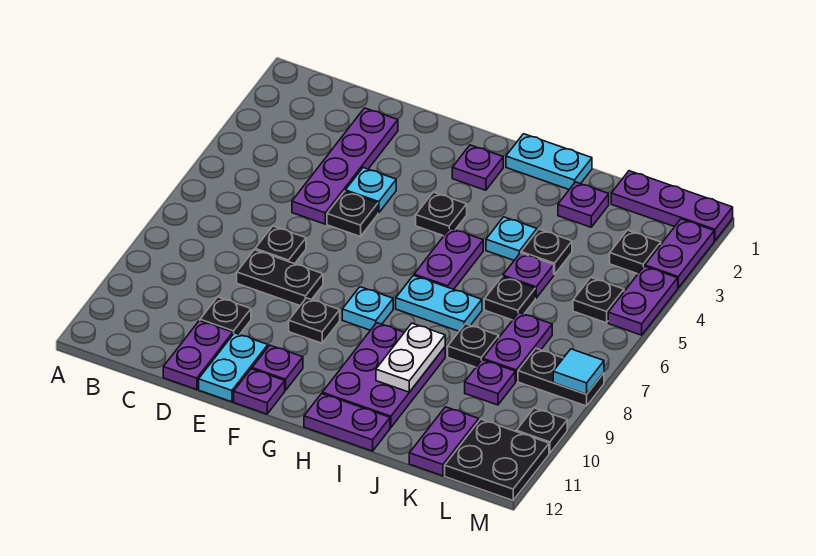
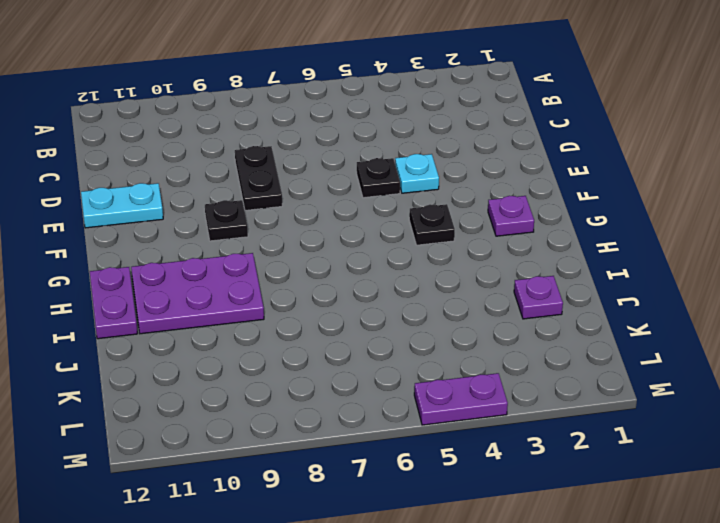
none -> purple 1x4 plate [292,108,398,224]
none -> black 1x1 plate [255,226,306,264]
none -> black 1x1 plate [200,297,251,335]
none -> purple 1x2 plate [163,321,233,390]

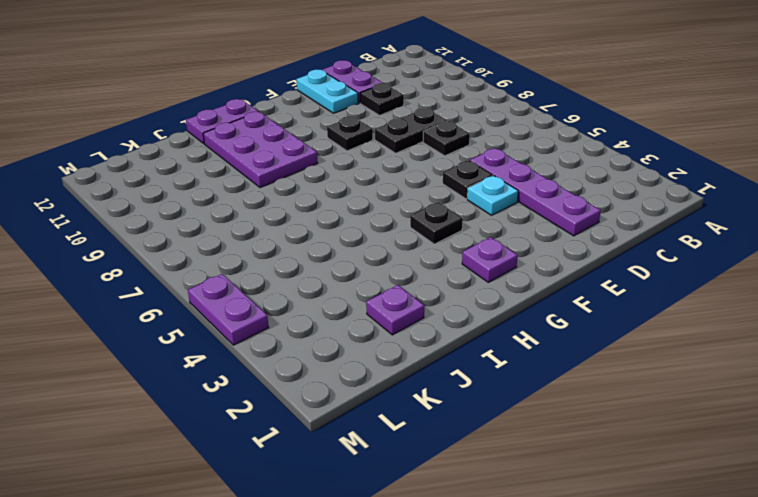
none -> purple 1x1 plate [252,345,303,391]
none -> purple 1x1 plate [234,369,285,414]
none -> cyan 1x1 plate [342,287,393,330]
none -> cyan 1x2 plate [506,134,592,189]

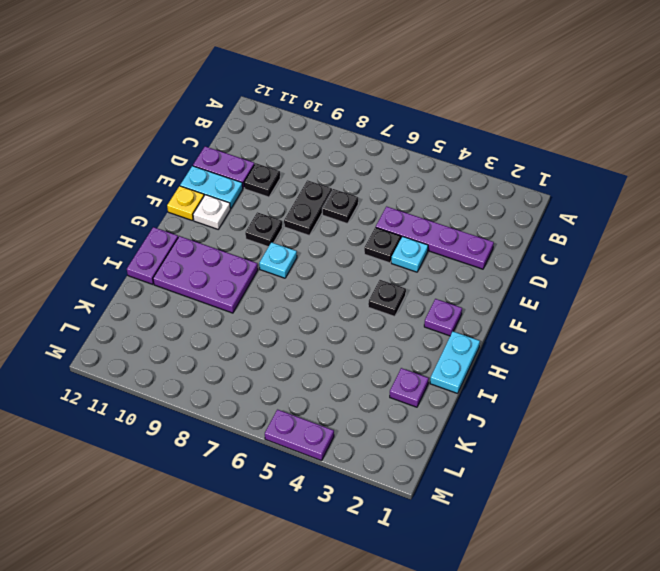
white 1x1 plate [193,195,230,229] -> purple 1x1 plate [252,345,303,391]
yellow 1x1 plate [167,186,204,220] -> purple 1x1 plate [234,369,285,414]
none -> purple 1x2 plate [414,228,483,289]
none -> cyan 1x2 plate [396,275,482,331]
none -> cyan 1x1 plate [486,217,537,260]
none -> black 1x1 plate [521,229,572,275]

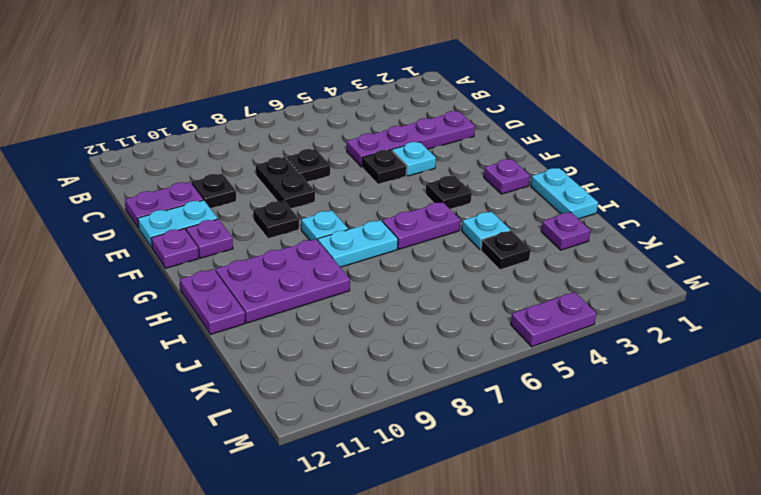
cyan 1x2 plate [318,220,398,267] -> cyan 1x2 plate turned to [396,275,482,331]
none -> purple 1x1 plate [503,253,554,298]
none -> black 1x1 plate [484,276,535,320]
none -> black 1x1 plate [448,324,499,367]
none -> purple 1x3 plate [611,171,733,241]

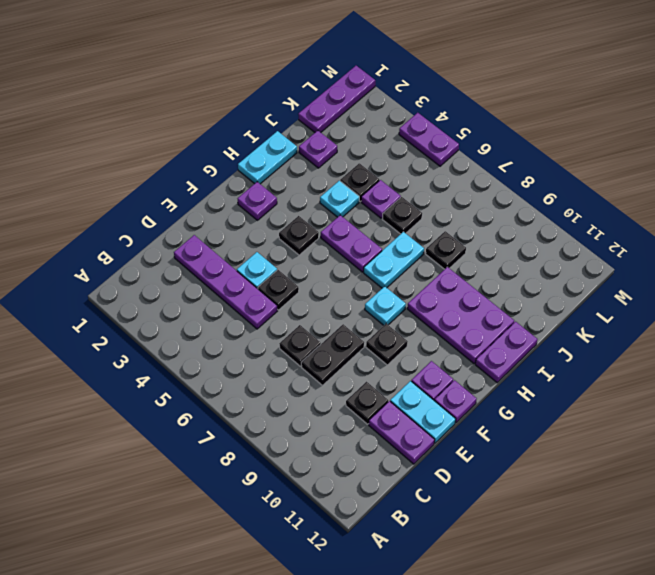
none -> purple 1x2 plate [483,313,552,381]
none -> purple 1x1 plate [465,360,515,405]
none -> purple 1x2 plate [409,407,479,476]
none -> black 1x1 plate [610,230,661,274]

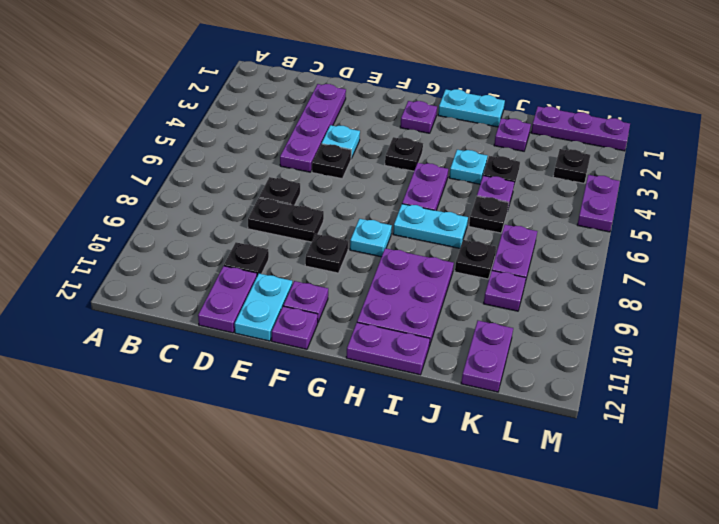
none -> black 1x1 plate [573,278,624,323]
none -> black 1x2 plate [518,348,604,406]
none -> black 2x2 plate [445,419,549,500]
none -> purple 1x2 plate [645,219,714,288]

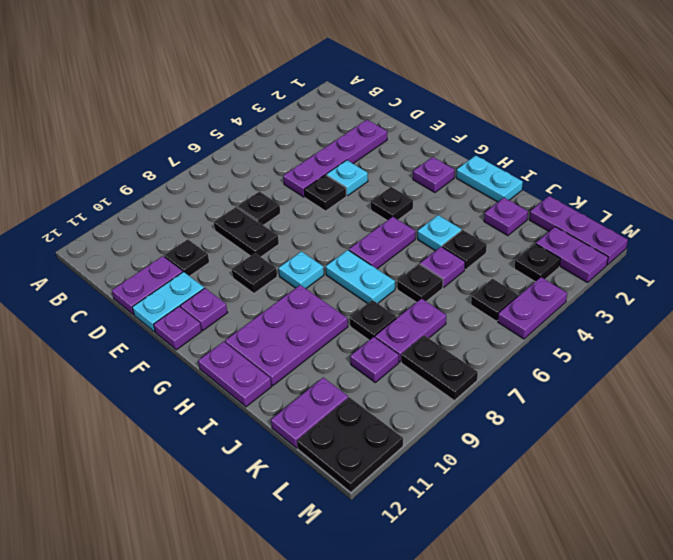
purple 1x2 plate [536,227,608,283] -> purple 1x2 plate turned to [645,219,714,288]
none -> black 1x1 plate [516,408,567,453]
none -> white 1x2 plate [376,323,445,392]
none -> cyan 1x1 tile [553,349,604,394]

